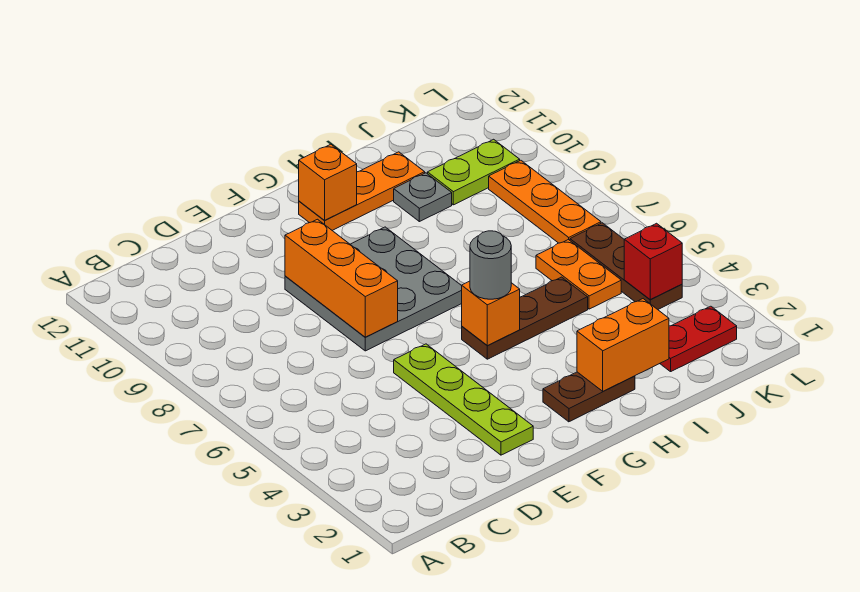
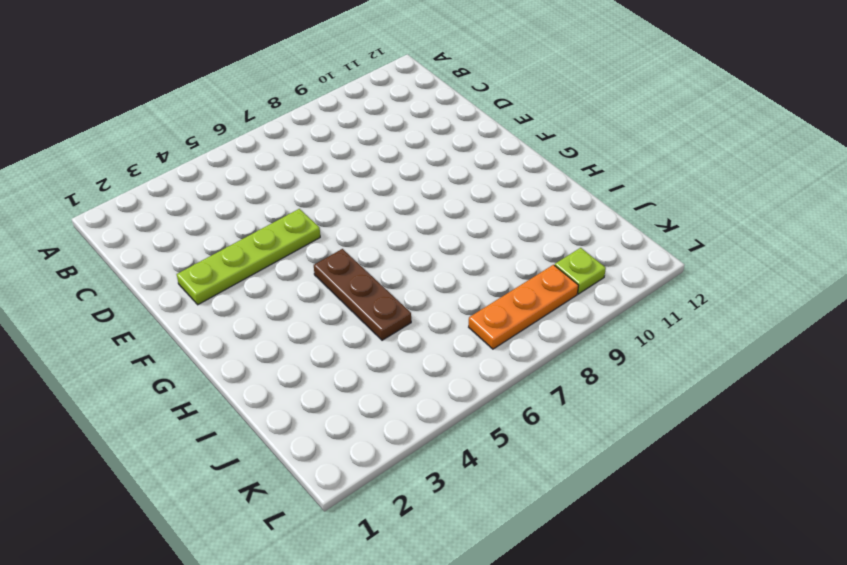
lime 1x1 plate [555,248,606,294] -> lime 1x2 plate [428,139,520,205]
none -> grey 3x3 plate [285,227,462,351]
none -> brown 1x2 plate [543,372,635,422]
none -> orange 1x3 plate [299,152,425,231]

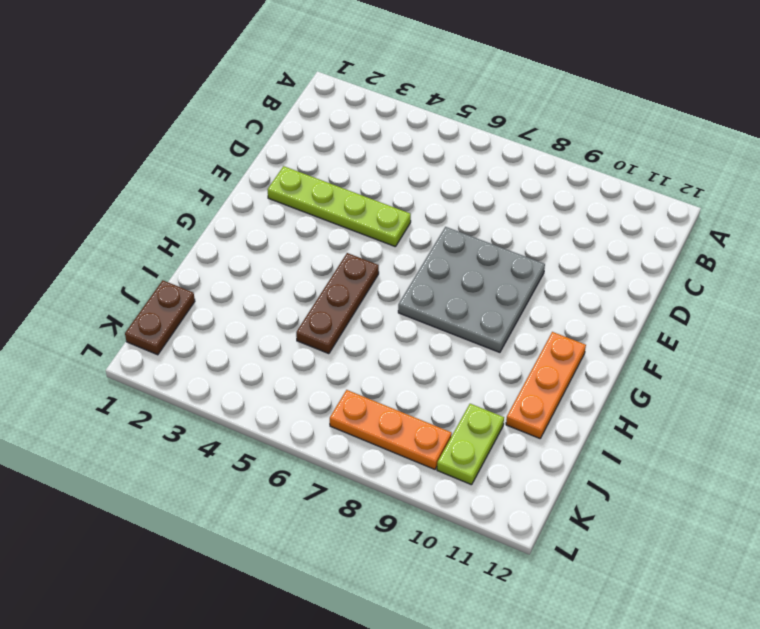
brown 1x2 plate [125,280,195,355] -> brown 1x2 plate moved to [543,372,635,422]
none -> grey 1x1 plate [394,173,452,222]
none -> red 1x2 plate [660,306,737,372]
none -> orange 1x2 plate [536,239,621,309]

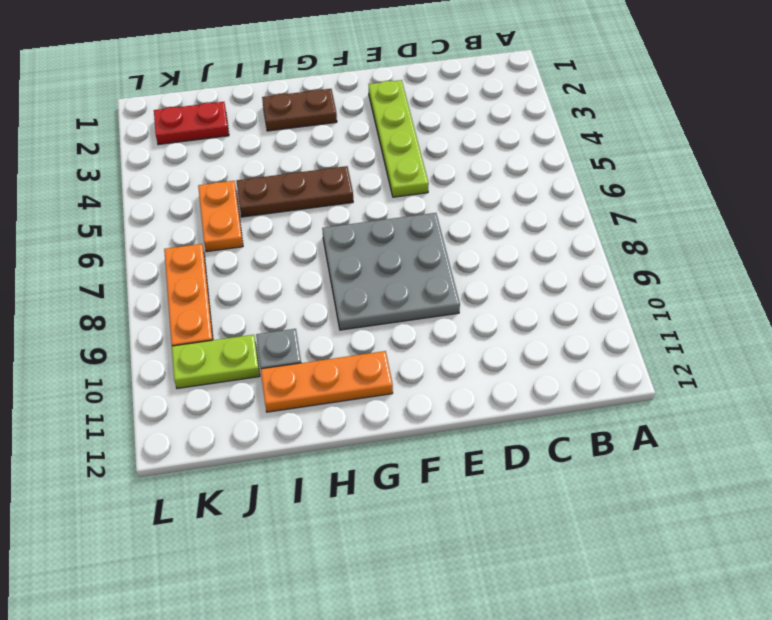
none -> brown 1x3 plate [570,223,682,309]
none -> orange 1x3 brick [285,219,398,337]
none -> orange 1x1 brick [462,281,520,346]

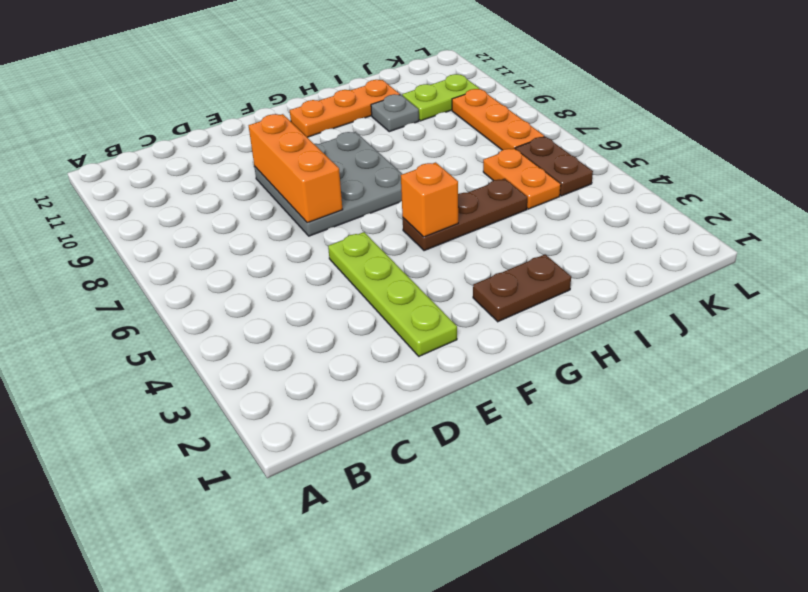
brown 1x2 plate [516,137,593,196] -> brown 1x3 plate [570,223,682,309]
none -> red 1x2 plate [660,306,737,372]
none -> orange 1x1 brick [299,144,357,220]
none -> orange 1x2 brick [577,299,669,391]

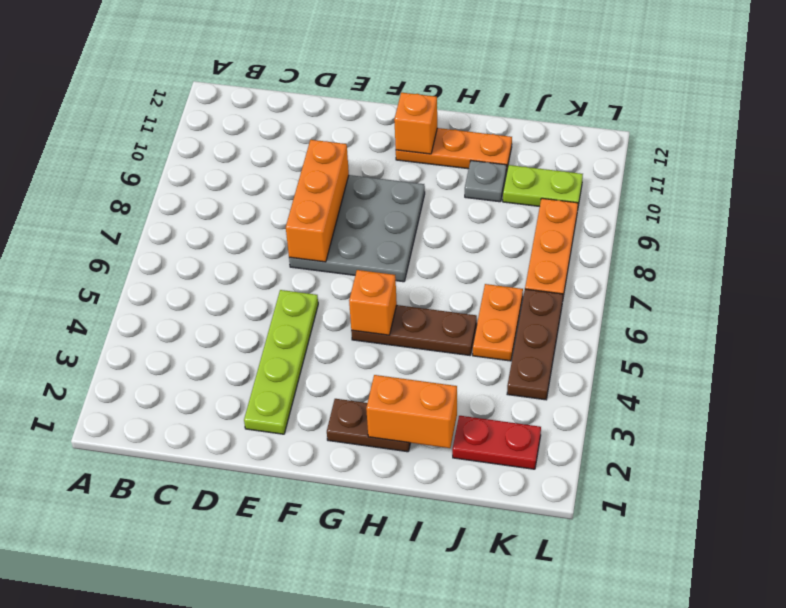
none -> red 1x1 brick [624,223,682,299]
none -> grey 1x1 round brick [470,231,511,299]

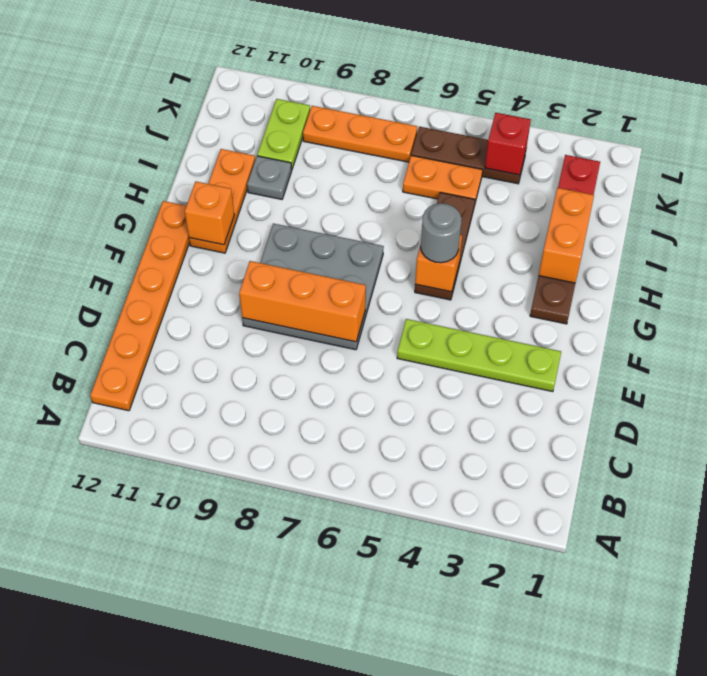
orange 1x6 plate [90,201,190,411] -> none

